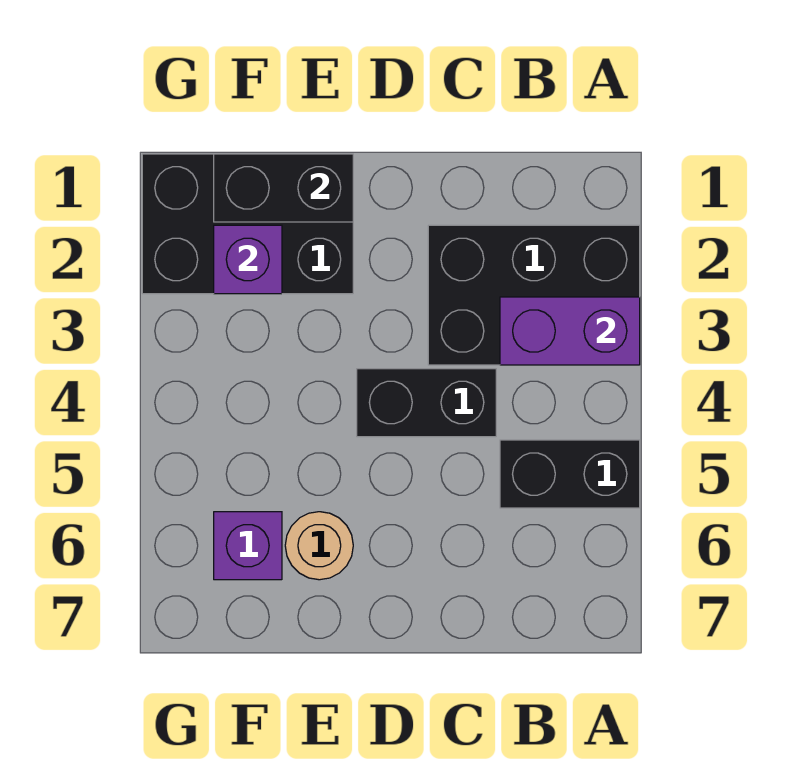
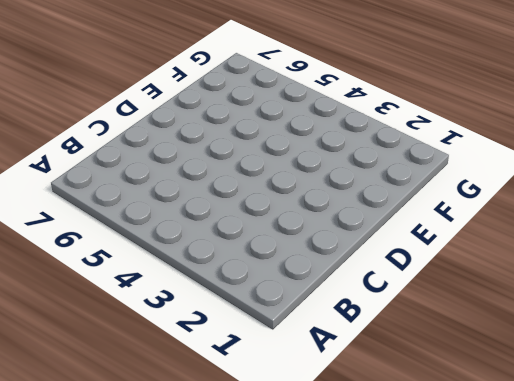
none -> black 2x3 brick [428,225,640,365]
none -> black 1x2 brick [500,440,640,508]

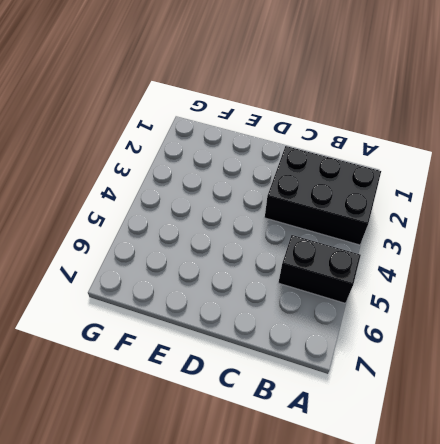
none -> black 1x2 brick [357,369,496,437]
none -> black 2x3 brick [142,154,353,294]

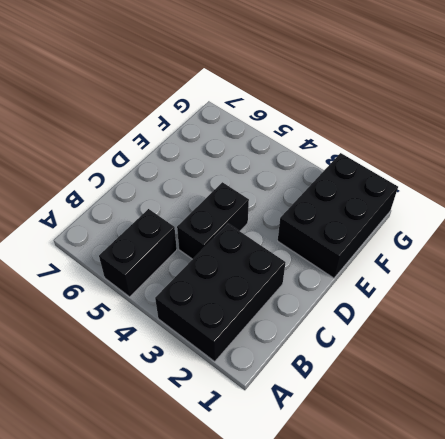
none -> tan 1x1 round brick [285,512,353,580]
none -> purple 1x1 brick [214,512,282,580]

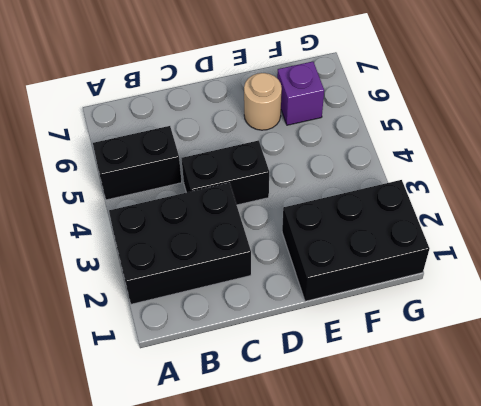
none -> purple 1x2 brick [500,297,640,365]
none -> black 1x2 brick [214,154,353,222]

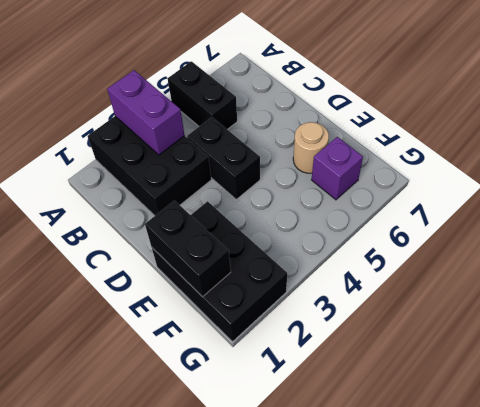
none -> purple 1x1 brick [214,225,282,294]

